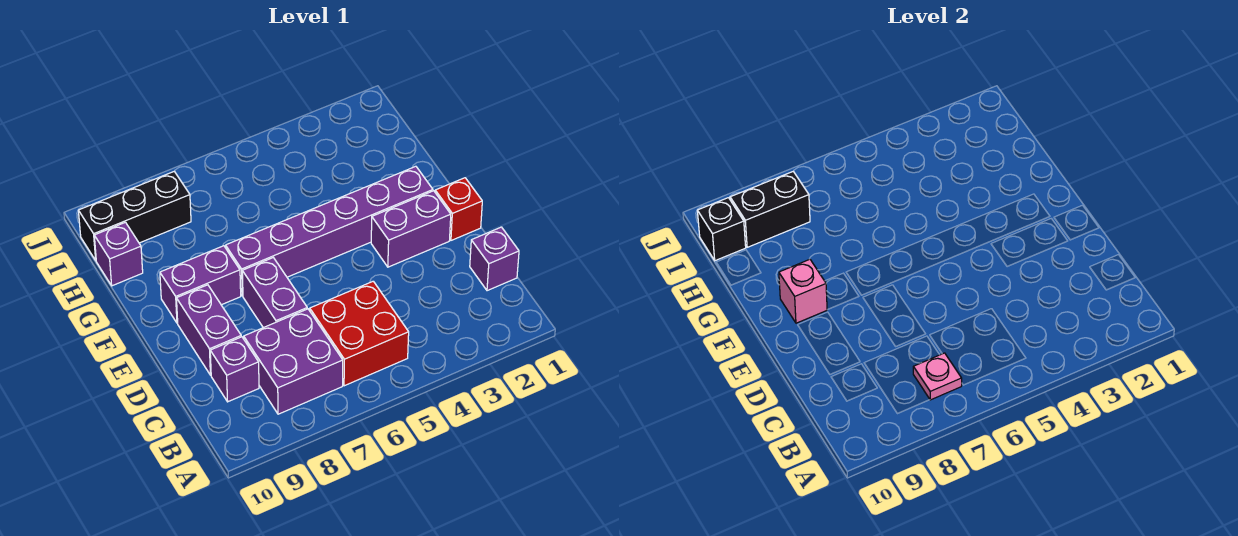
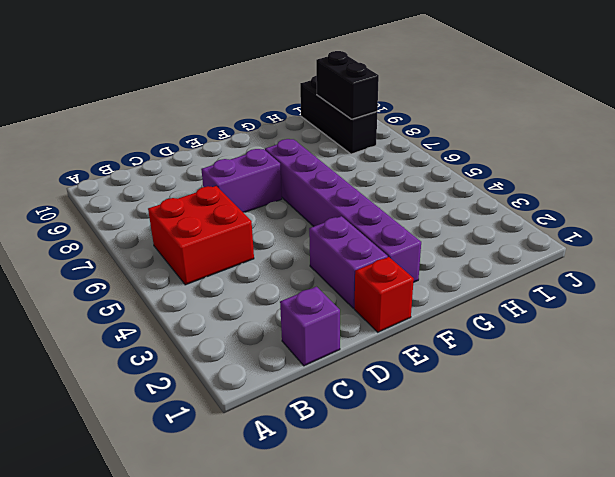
none -> purple 2x2 brick [244,309,343,414]
none -> purple 1x1 brick [210,337,259,402]
none -> purple 1x2 brick [176,285,241,375]

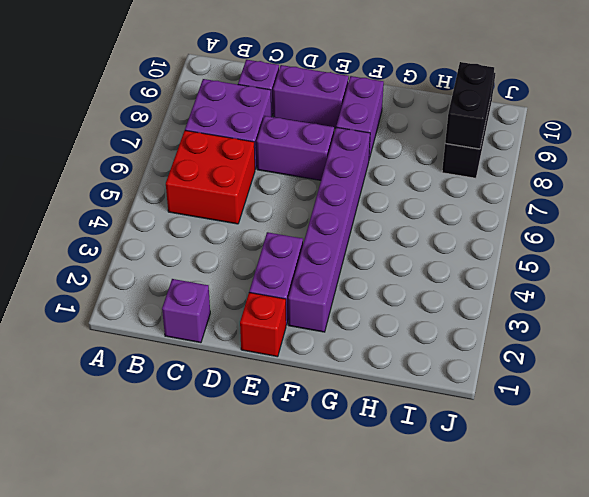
none -> purple 1x1 brick [94,222,143,286]
none -> pink 1x1 plate [913,353,962,400]
none -> pink 1x1 brick [779,259,827,323]

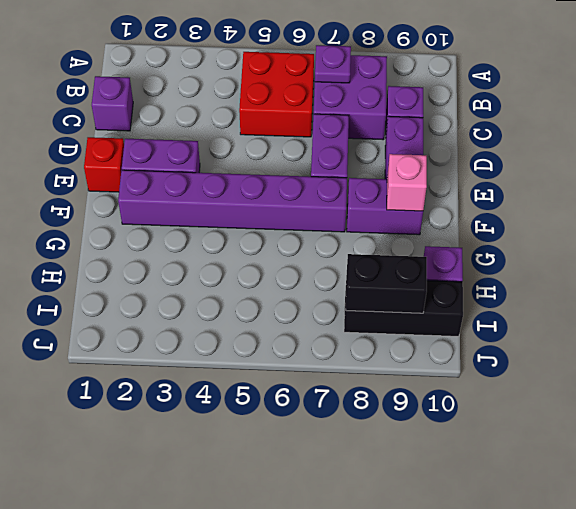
purple 1x1 plate [315,45,351,83] -> pink 1x1 plate [913,353,962,400]
none -> black 1x1 brick [697,198,746,261]

